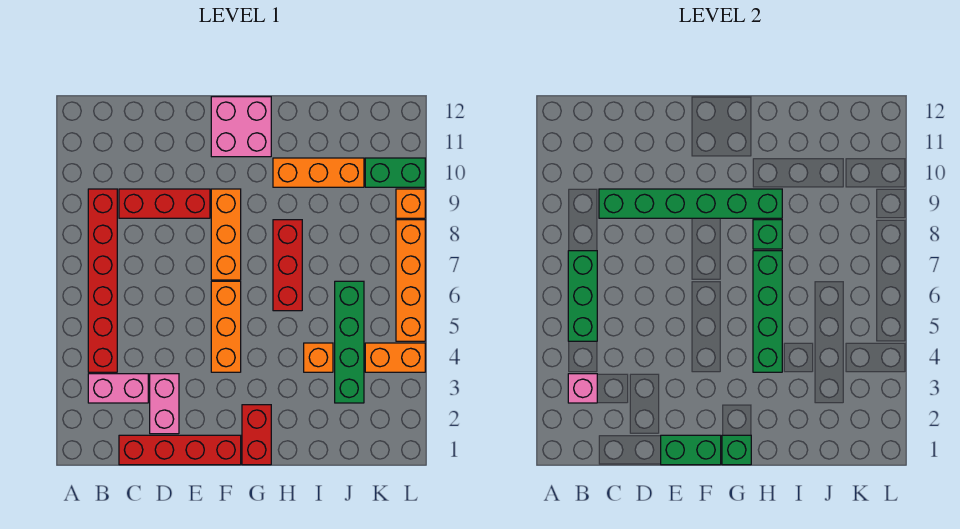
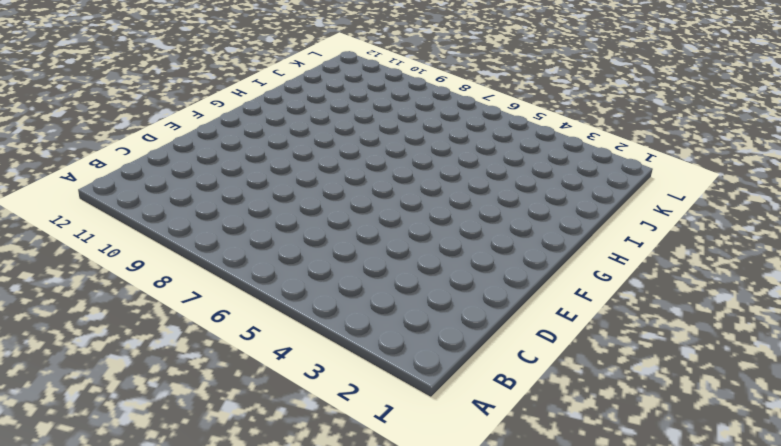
none -> pink 1x2 brick [88,374,148,403]
none -> red 1x6 brick [88,189,117,372]
none -> red 1x4 brick [119,435,241,465]

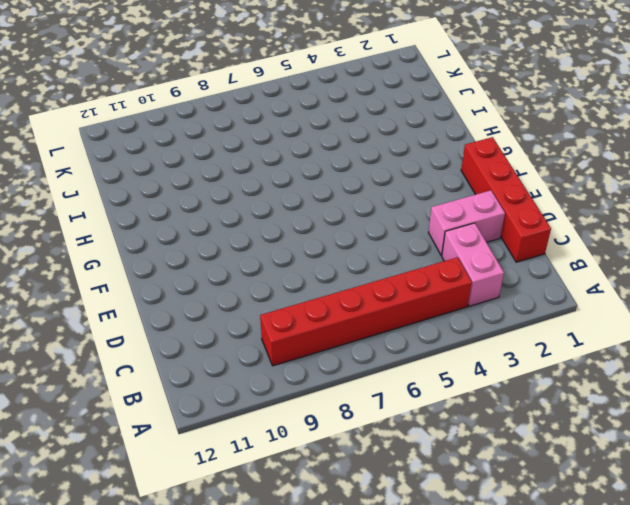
none -> red 1x3 brick [119,189,210,218]
none -> orange 1x3 brick [211,281,241,372]
none -> orange 1x3 brick [211,189,241,280]

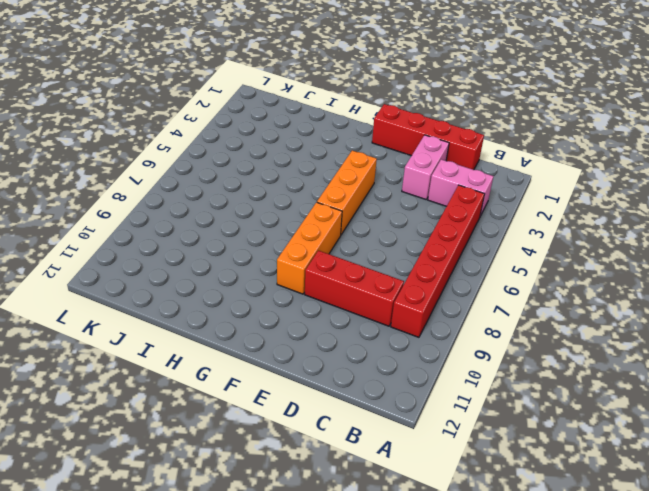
none -> pink 2x2 brick [211,97,271,157]
none -> red 1x2 brick [242,405,271,465]
none -> red 1x3 brick [273,220,302,311]

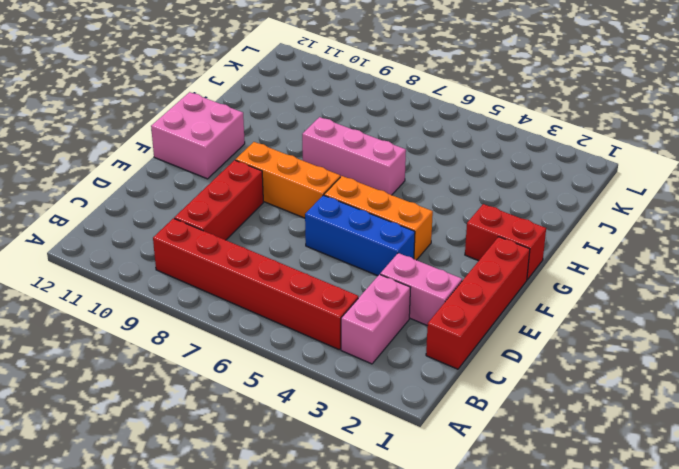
blue 1x3 brick [305,195,415,276] -> none
pink 1x3 brick [302,117,406,195] -> red 1x3 brick [273,220,302,311]
none -> orange 1x3 brick [273,158,364,187]
none -> orange 1x1 brick [304,343,333,372]
none -> green 1x4 brick [335,281,364,403]

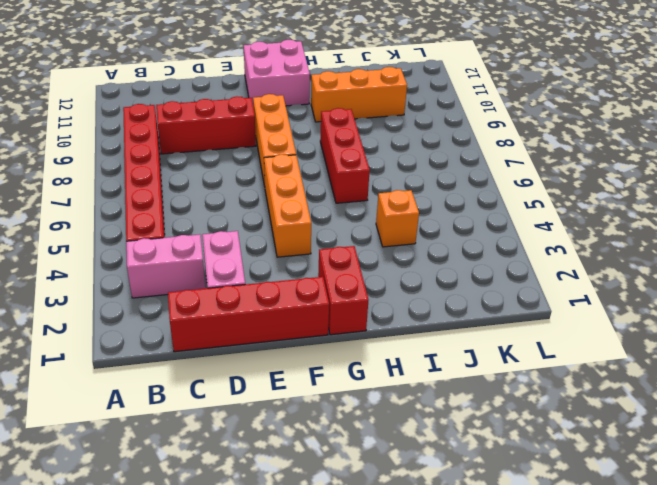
none -> green 1x4 brick [335,281,364,403]
none -> orange 1x2 brick [365,343,425,372]
none -> green 1x2 brick [365,158,425,187]

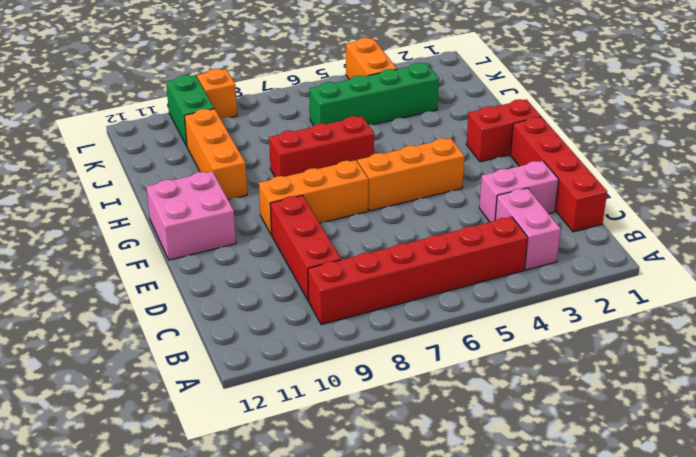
none -> orange 1x1 brick [304,343,333,372]
none -> orange 1x4 brick [396,220,425,341]
none -> pink 1x1 brick [568,374,597,403]

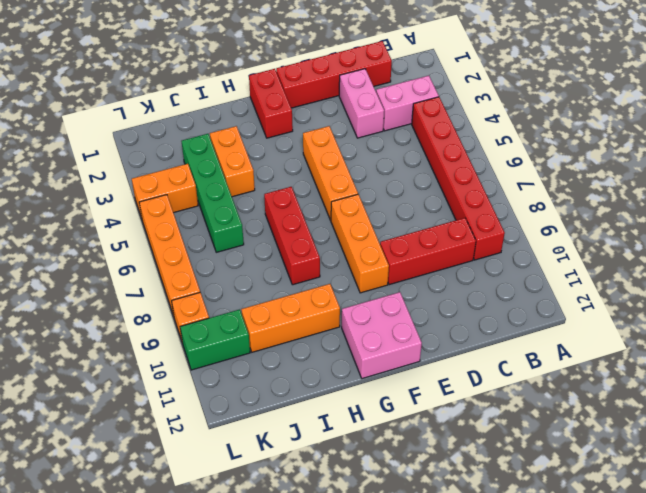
orange 1x2 brick [210,126,255,197] -> orange 1x1 brick [304,343,333,372]
none -> pink 1x1 brick [568,374,597,403]
none -> green 1x3 brick [568,251,597,341]
none -> green 1x6 brick [599,189,782,218]

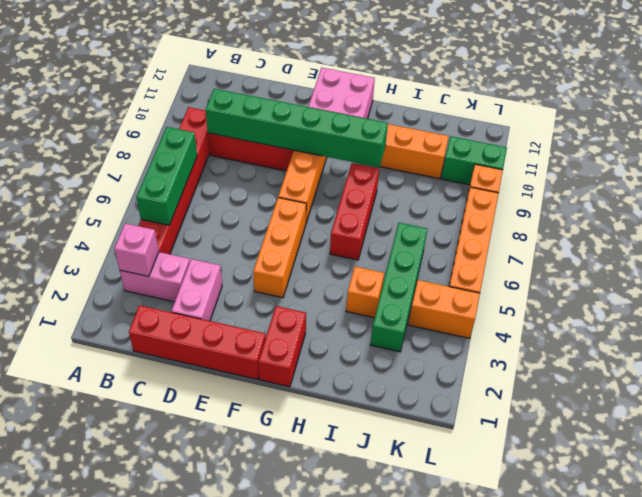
none -> green 1x2 brick [661,435,721,465]
none -> green 1x1 brick [722,435,751,465]
none -> green 1x4 brick [753,251,782,372]

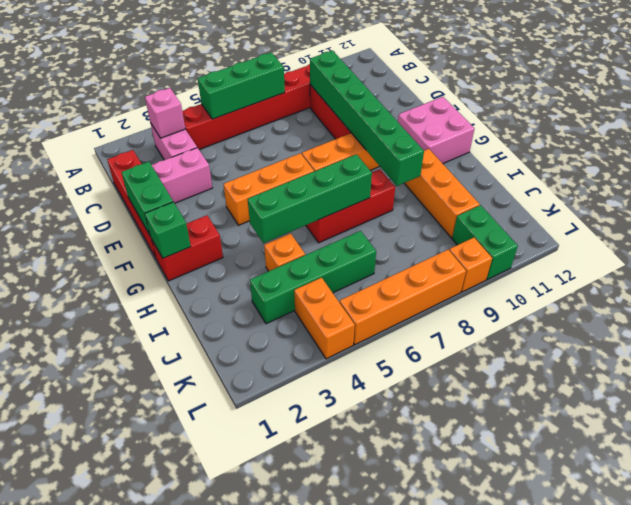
none -> green 1x1 brick [753,220,782,249]

